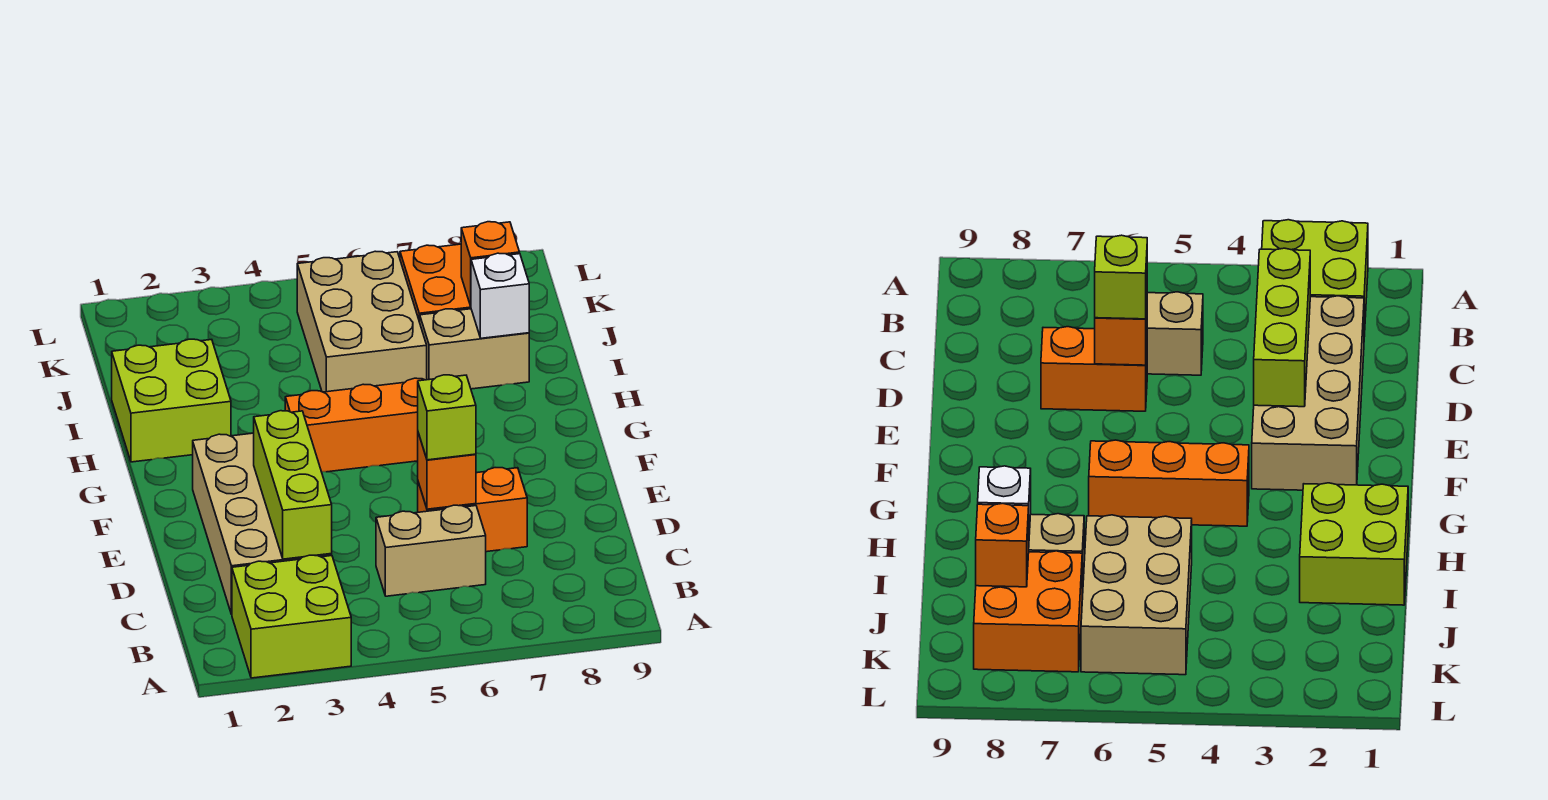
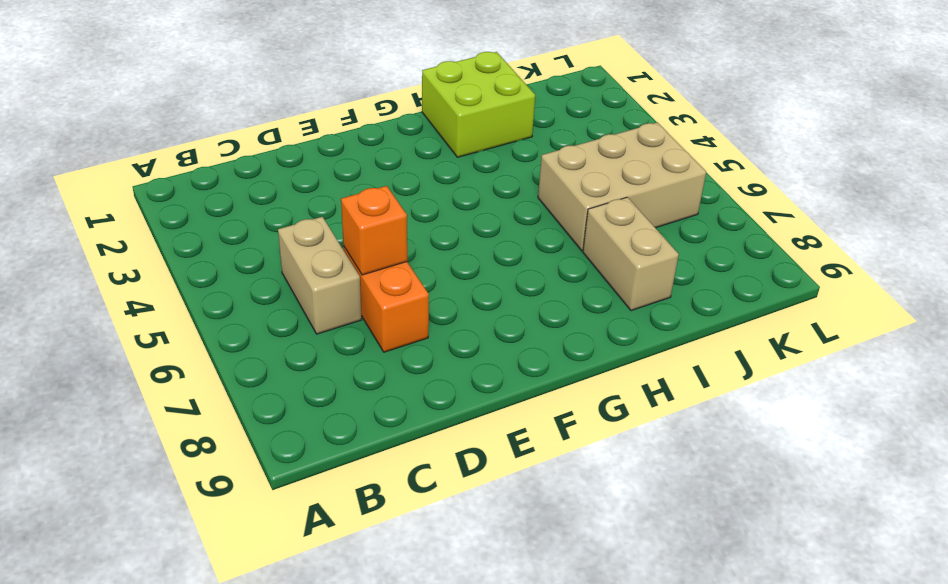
none -> lime 2x2 brick [232,555,351,678]
none -> tan 2x4 brick [193,433,332,614]
none -> orange 1x3 brick [285,378,424,472]

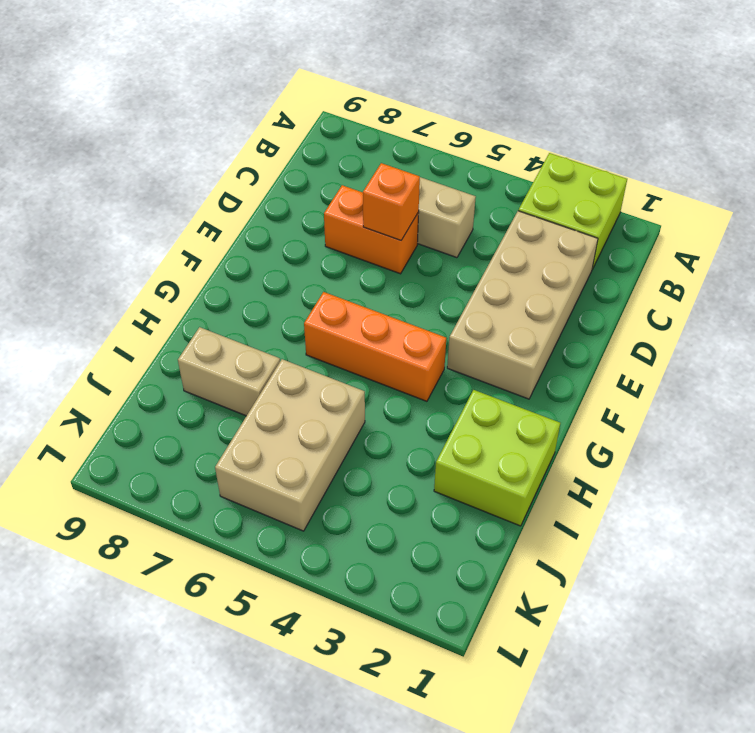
none -> orange 2x2 brick [400,244,471,322]
none -> lime 1x3 brick [254,411,332,559]
none -> white 1x1 brick [471,253,529,338]

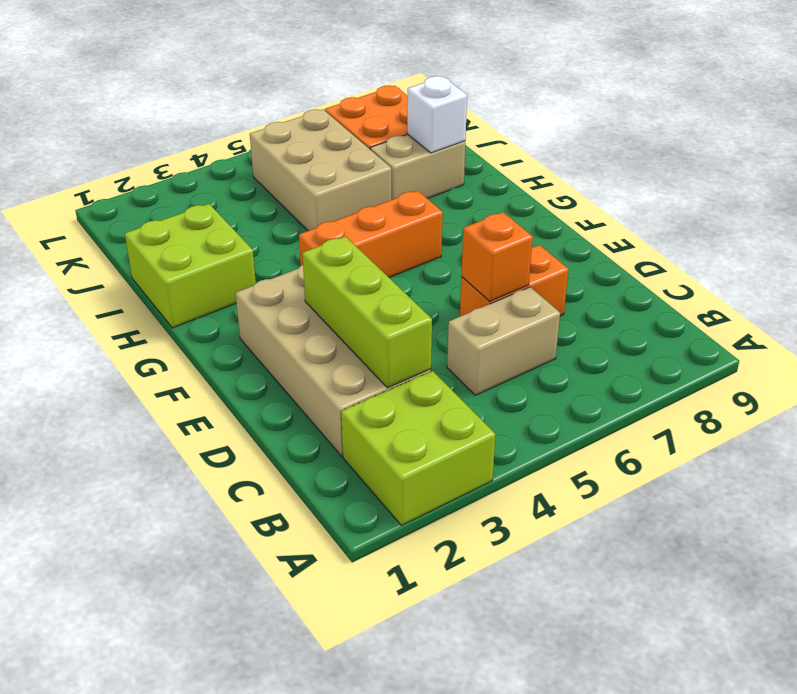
none -> orange 1x1 brick [461,222,520,306]
none -> lime 1x1 brick [418,375,476,460]

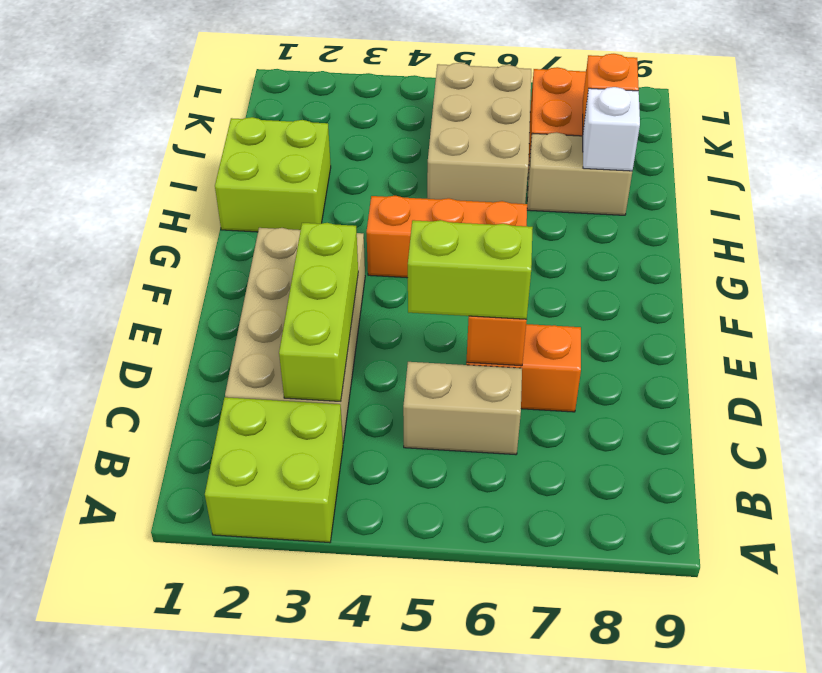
lime 1x2 brick [408,220,533,319] -> lime 1x1 brick [418,375,476,460]

